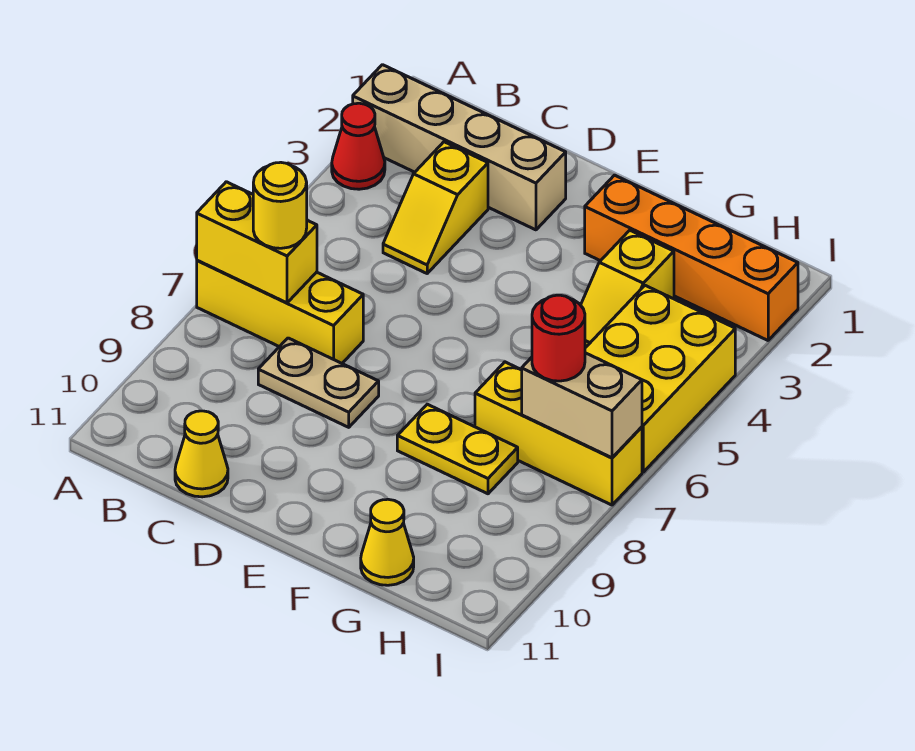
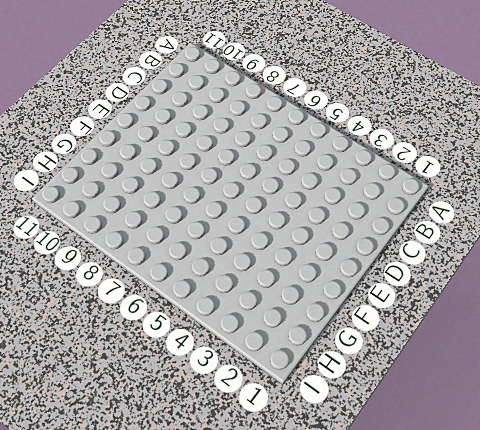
none -> tan 1x4 brick [353,65,566,230]
none -> red 1x1 cone [332,103,385,189]
none -> yellow 1x3 brick [197,260,363,363]

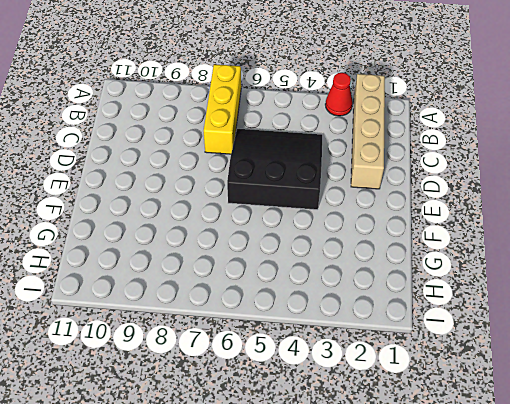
black 3x3 slope [227,129,322,210] -> yellow 1x2 slope [383,142,488,273]
none -> tan 1x2 plate [258,338,379,427]
none -> yellow 1x1 cone [175,411,228,497]
none -> orange 1x4 brick [585,175,798,340]

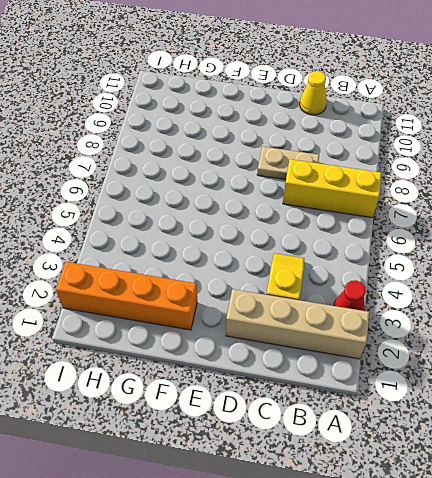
none -> yellow 1x2 plate [397,404,518,494]
none -> yellow 1x2 slope [581,230,674,348]
none -> yellow 1x3 brick [475,362,642,505]

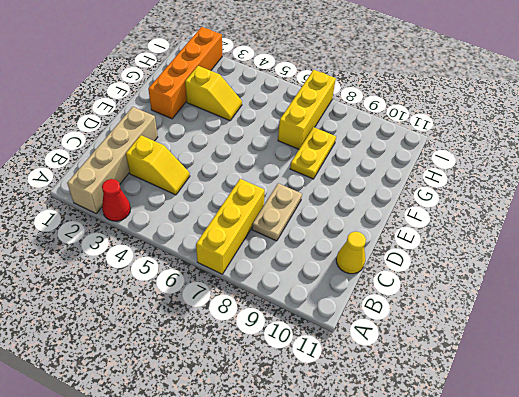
none -> yellow 1x1 cone [361,499,414,585]
none -> yellow 2x3 brick [585,285,735,472]
none -> yellow 1x2 brick [197,182,317,303]

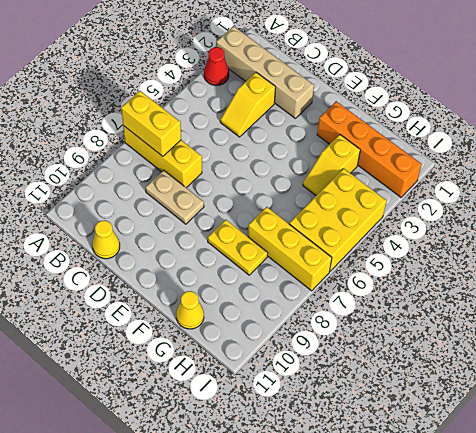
none -> tan 1x2 brick [522,353,642,458]
none -> yellow 1x1 round brick [253,162,307,248]
none -> red 1x1 round brick [532,295,585,381]

